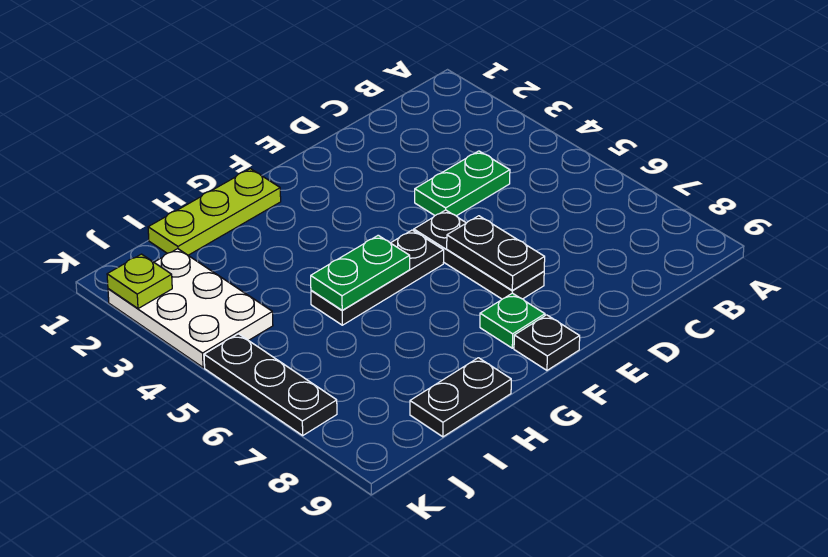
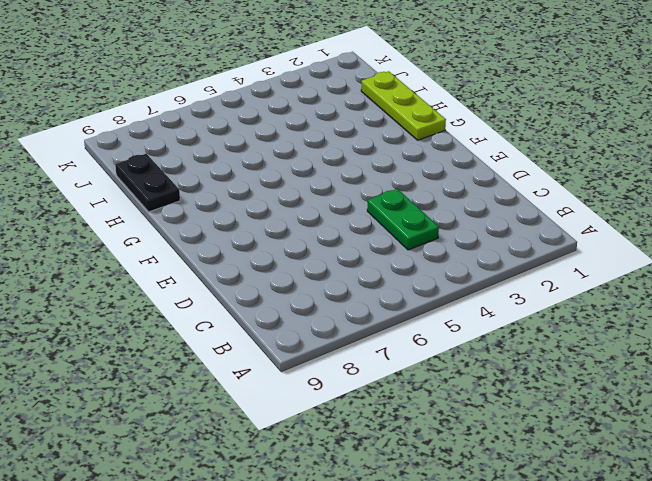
none -> black 1x3 plate [414,210,544,299]
none -> black 1x3 plate [311,230,444,325]
none -> green 1x1 plate [480,293,545,348]

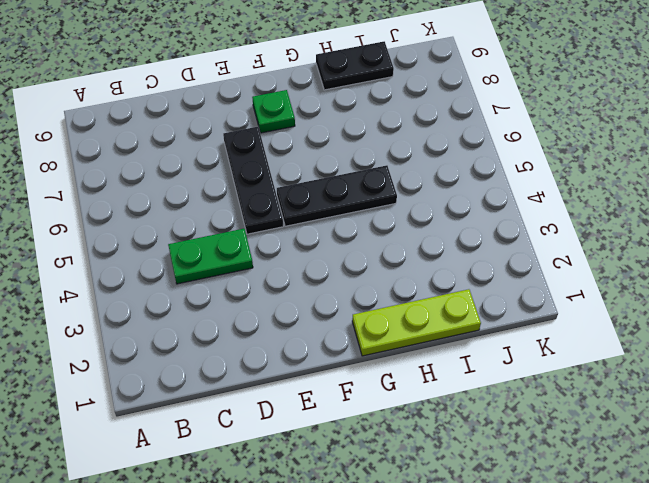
none -> black 1x1 plate [514,315,580,370]
none -> white 2x3 plate [108,249,273,367]
none -> black 1x3 plate [204,334,337,435]

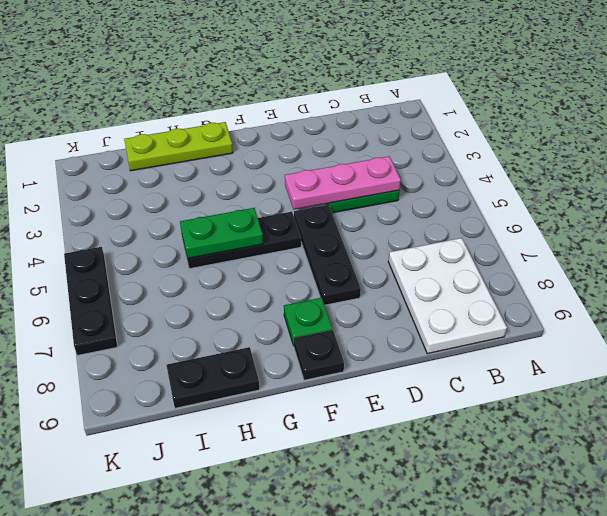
white 2x3 plate [388,238,507,354] -> white 2x3 plate moved to [108,249,273,367]
pink 1x3 plate [285,156,401,209] -> none
none -> black 1x2 plate [447,216,545,290]
none -> lime 1x1 plate [107,254,172,309]

